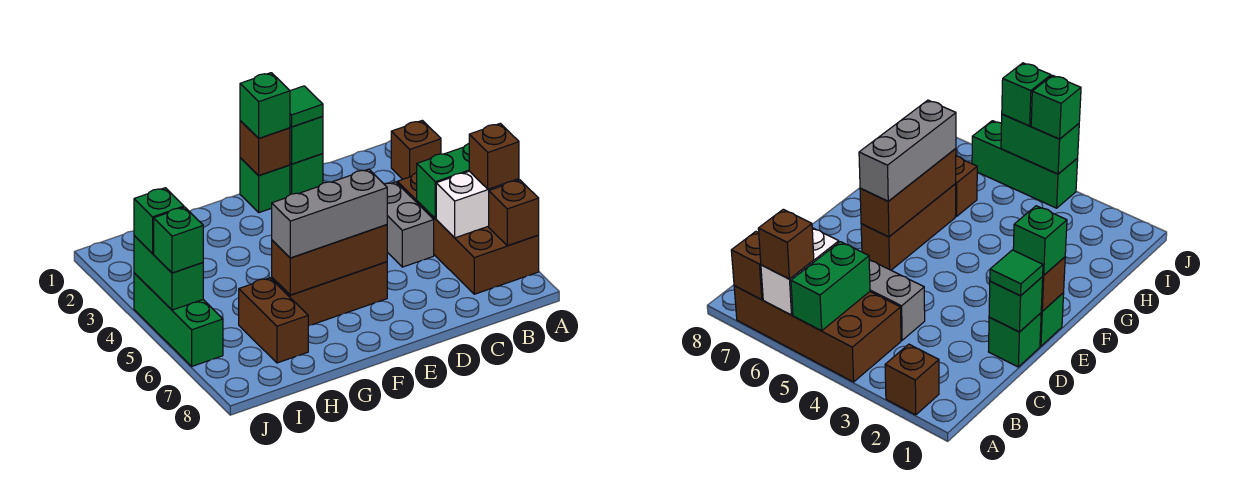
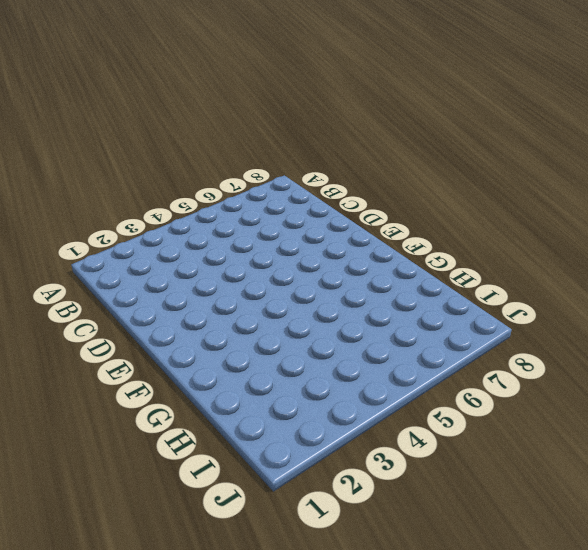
none -> brown 1x1 brick [391,120,441,179]
none -> brown 2x4 brick [397,173,539,294]
none -> grey 1x2 brick [384,182,434,267]

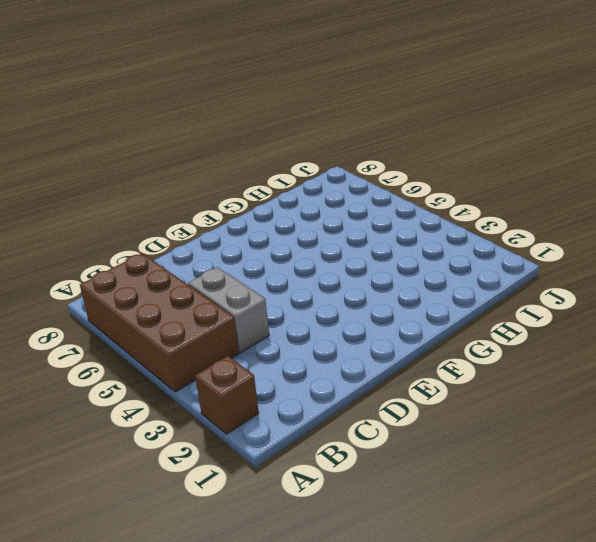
none -> green 1x1 brick [290,154,323,194]
none -> green 1x1 brick [240,158,290,213]
none -> brown 1x3 brick [272,262,387,326]

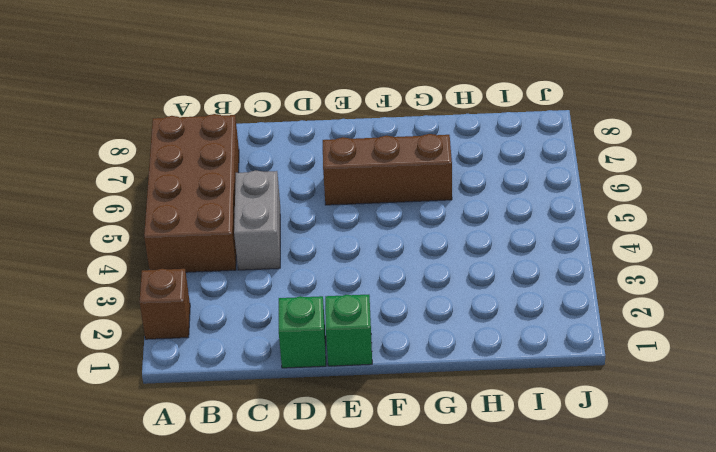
none -> brown 1x2 brick [239,278,308,363]
none -> green 1x3 brick [134,273,223,366]
none -> green 1x2 brick [417,144,469,218]

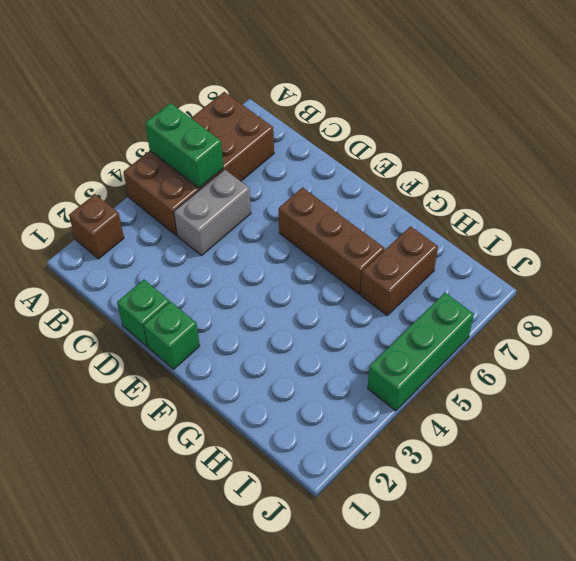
none -> white 1x2 brick [436,171,519,238]
none -> brown 1x1 brick [489,180,539,246]
none -> green 1x1 brick [290,116,323,164]

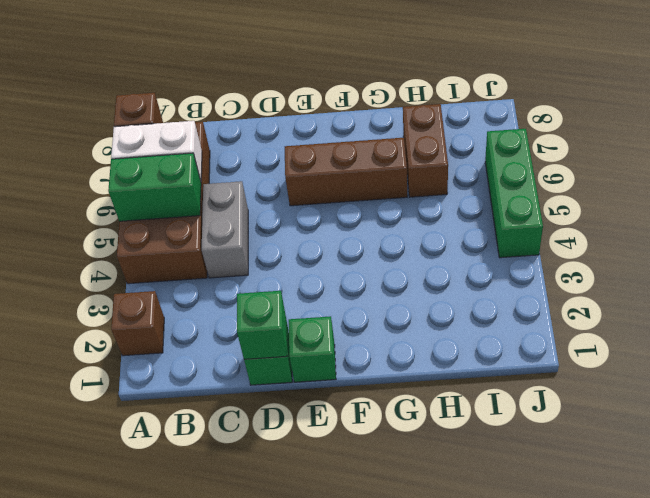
none -> brown 1x1 brick [240,121,290,176]
none -> brown 1x3 brick [272,225,387,295]
none -> green 1x2 brick [134,236,203,310]

